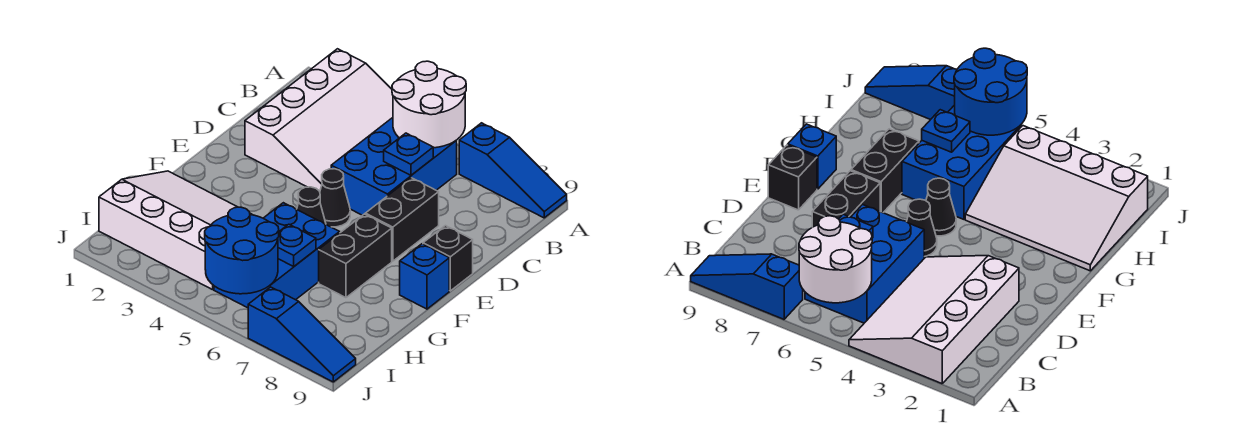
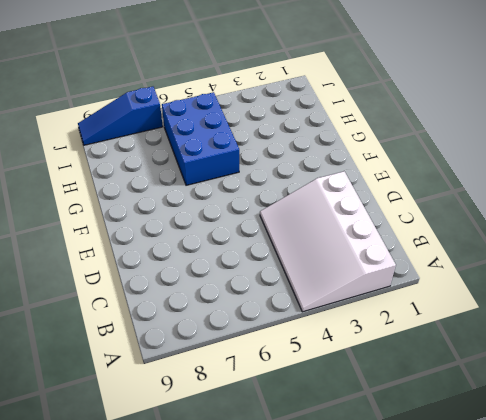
none -> blue 1x3 slope [459,123,567,218]
none -> blue 2x3 brick [331,118,457,215]
none -> black 1x2 brick [365,178,439,261]

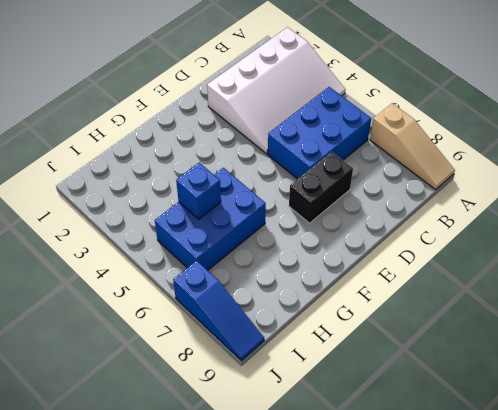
tan 1x3 slope [370,103,455,190] -> blue 1x3 slope [459,123,567,218]
blue 1x1 brick [176,163,221,219] -> blue 1x1 brick moved to [400,244,449,309]
none -> black 1x1 cone [320,169,350,227]
none -> black 1x1 brick [423,226,473,291]
none -> black 1x1 cone [297,187,326,224]

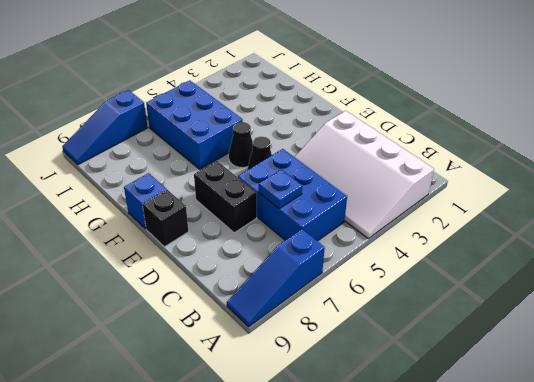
none -> black 1x2 brick [319,214,392,298]
none -> white 3x4 slope [99,171,252,290]
none -> white 2x2 round brick [392,61,466,148]

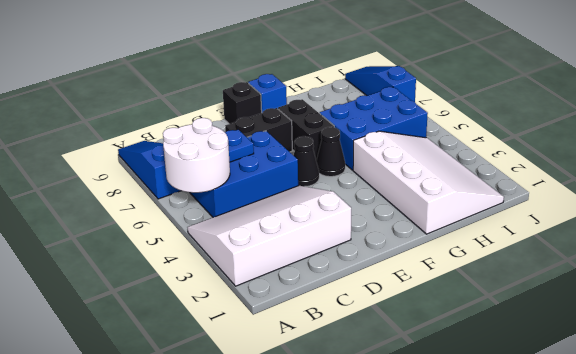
black 1x2 brick [278,99,334,161] -> black 1x2 brick turned to [319,214,392,298]
white 3x4 slope [353,131,504,234] -> white 3x4 slope turned to [99,171,252,290]
none -> blue 1x1 plate [278,224,316,266]
none -> blue 2x2 round brick [205,207,279,294]

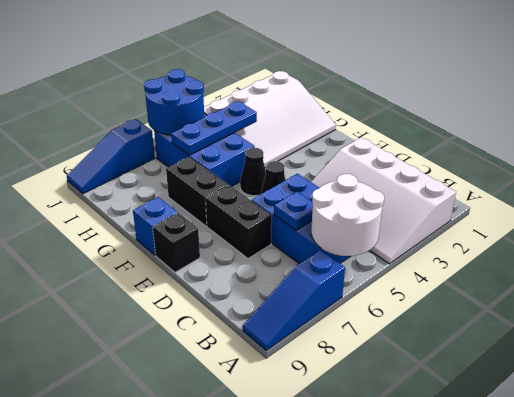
blue 1x3 plate [171,101,257,155] -> blue 1x1 plate [278,224,316,266]

